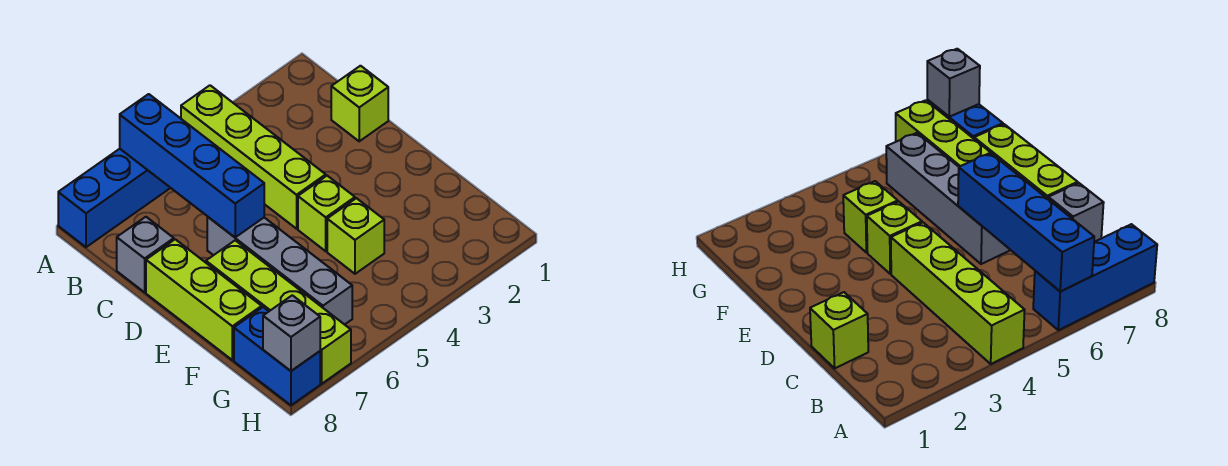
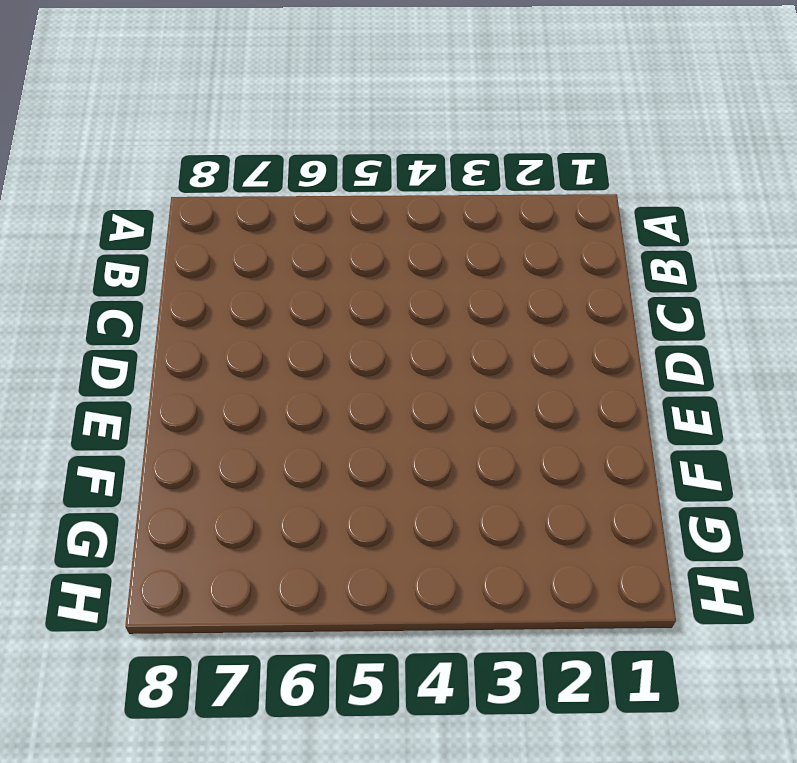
none -> lime 1x4 brick [181,85,326,229]
none -> blue 1x3 brick [58,149,170,247]
none -> lime 1x1 brick [331,66,388,141]

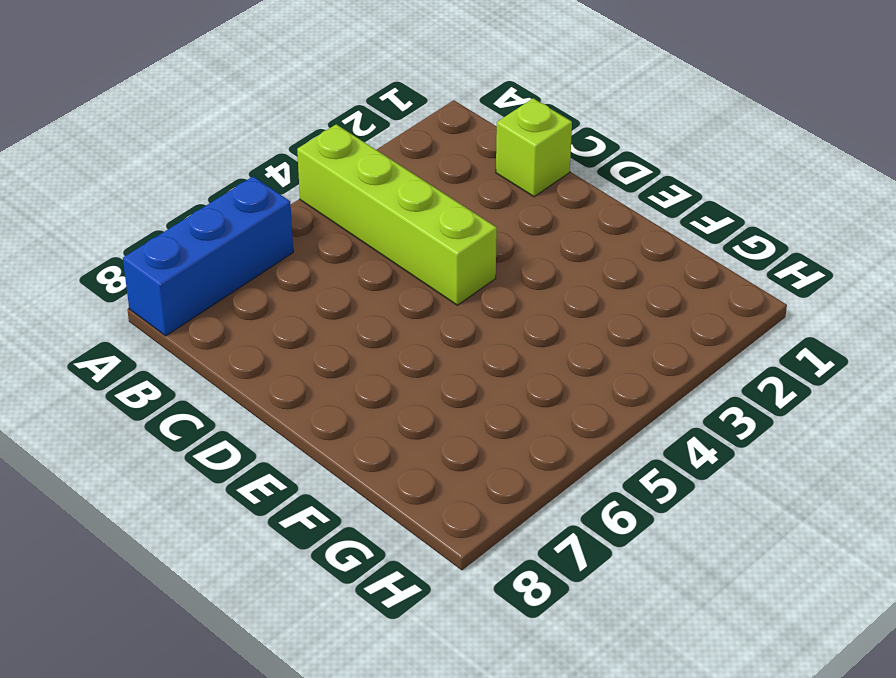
none -> grey 1x1 brick [117,217,174,292]
none -> grey 1x4 brick [207,217,352,325]
none -> lime 1x3 brick [146,239,262,360]

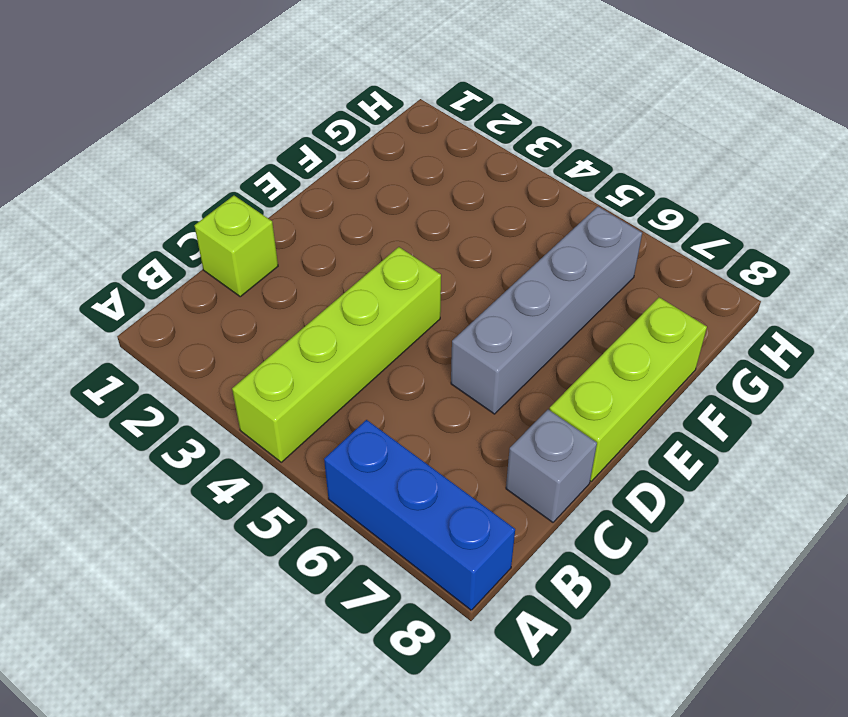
none -> lime 1x1 brick [298,176,355,251]
none -> lime 1x4 brick [206,240,351,384]
none -> lime 1x1 brick [327,198,384,274]

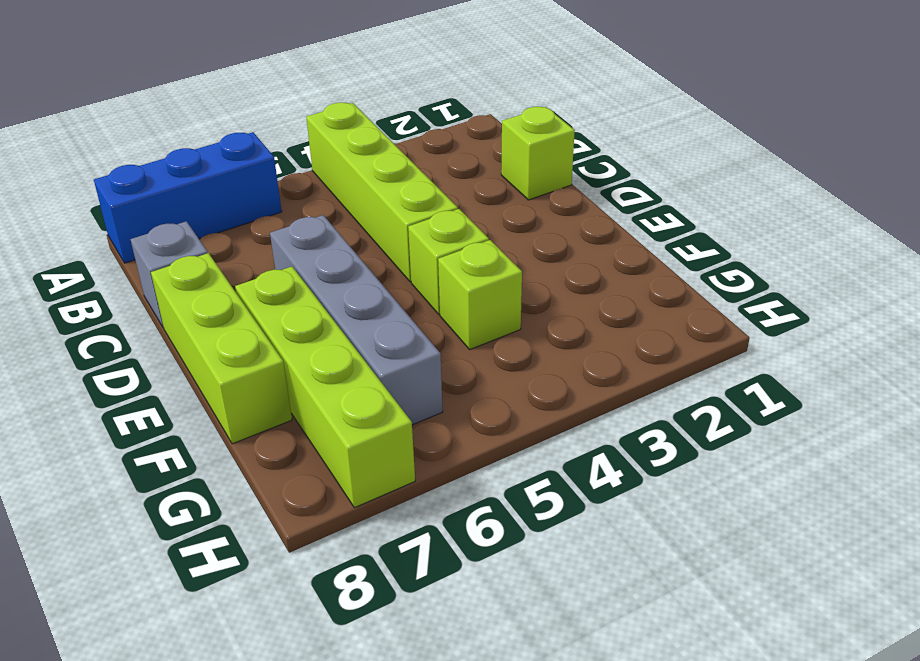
none -> blue 1x2 brick [234,307,320,405]
none -> blue 1x4 brick [120,94,264,237]
none -> grey 1x1 brick [263,295,320,371]

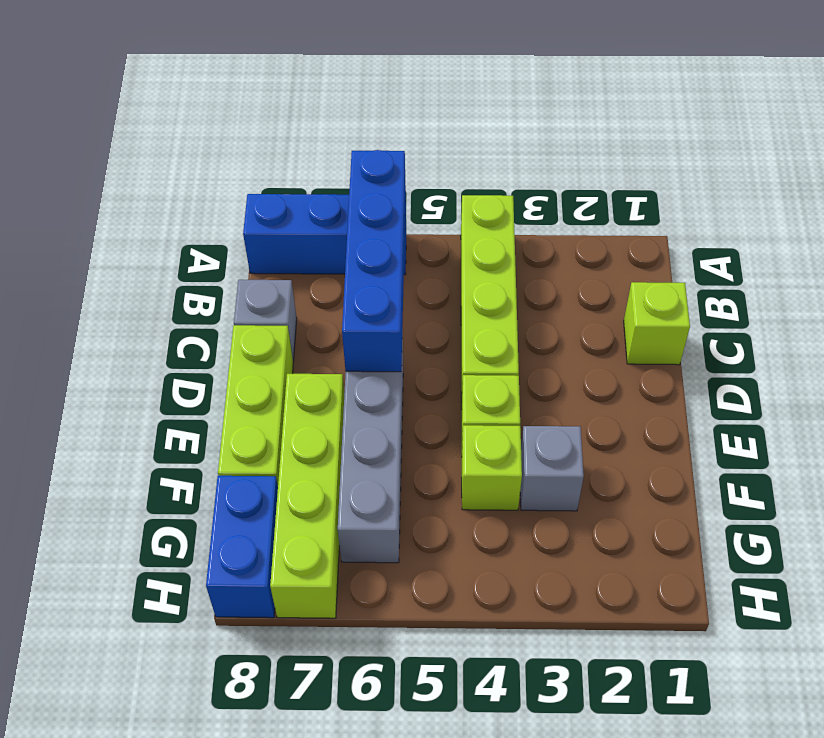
grey 1x1 brick [520,426,584,511] -> grey 1x1 brick moved to [263,295,320,371]

